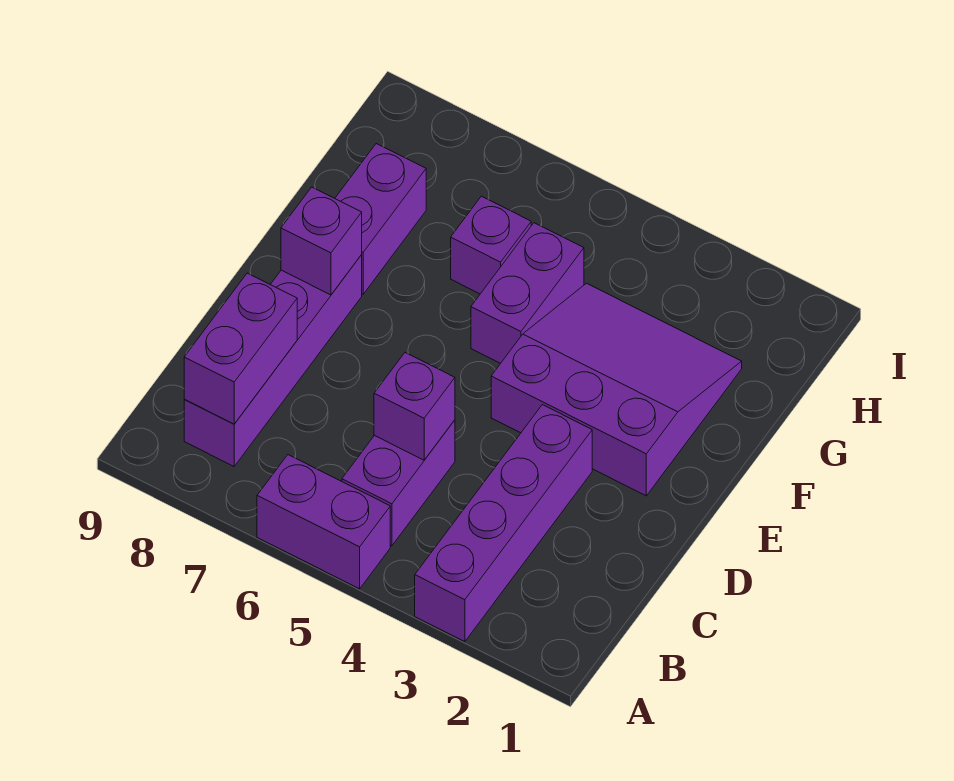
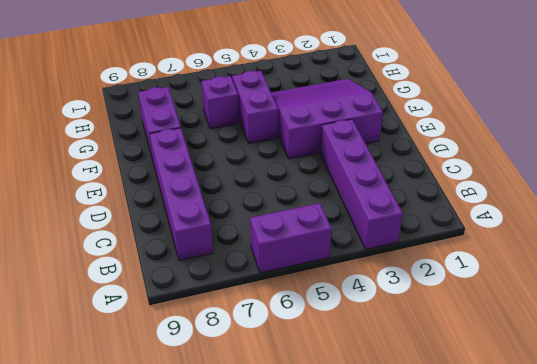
none -> purple 1x2 brick [342,420,455,546]
none -> purple 1x2 brick [184,273,297,424]

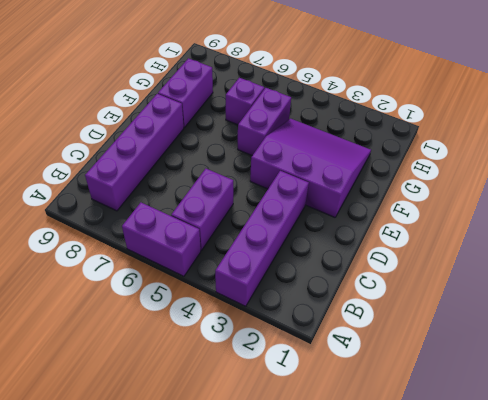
none -> purple 1x2 brick [184,273,297,424]
none -> purple 1x1 brick [374,353,455,460]

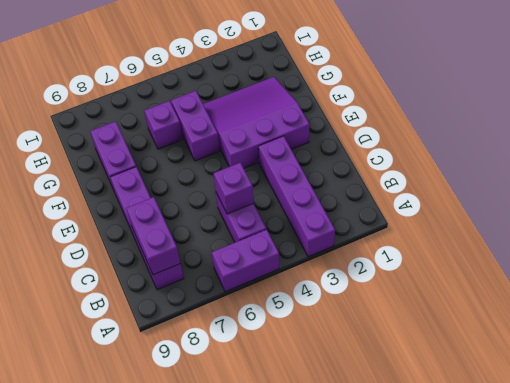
none -> purple 1x1 brick [281,187,362,295]

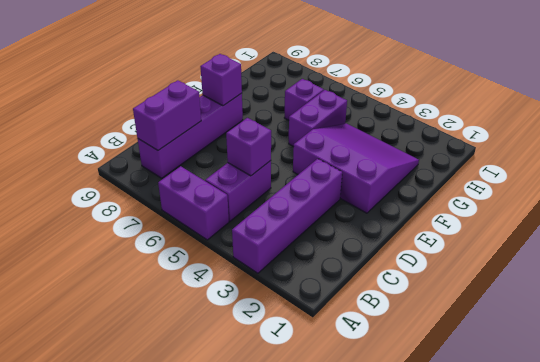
none -> purple 1x2 brick [335,144,426,294]

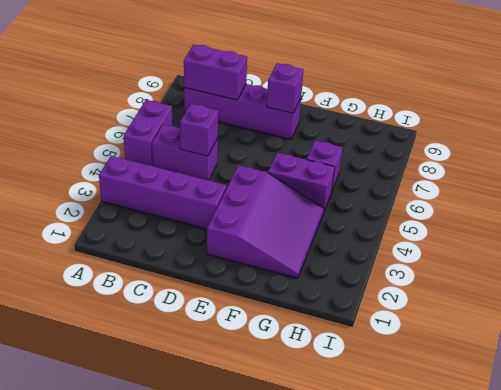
none -> purple 1x2 brick [335,144,426,294]

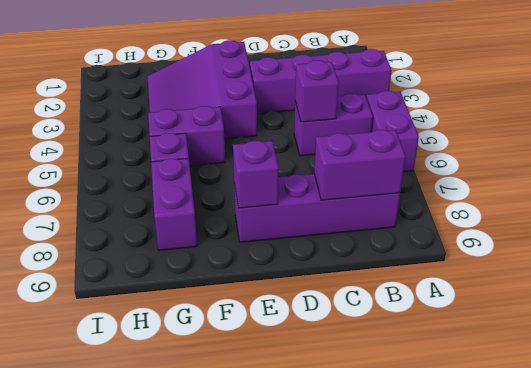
purple 1x2 brick [151,159,197,250] -> purple 1x2 brick turned to [335,144,426,294]

